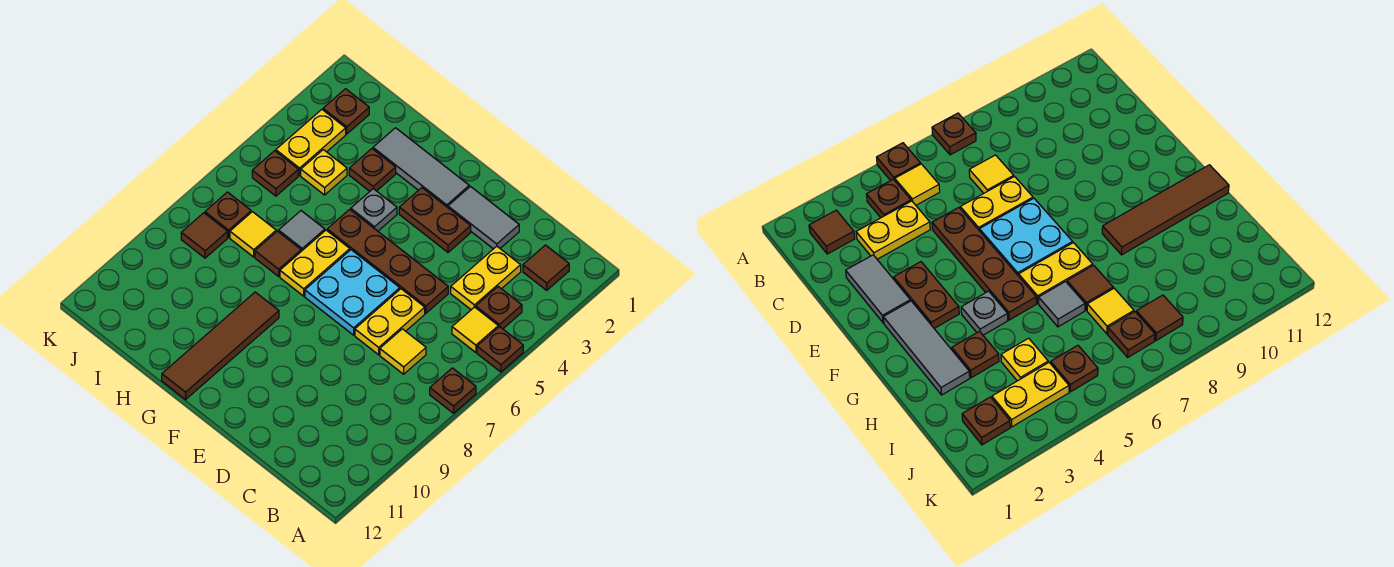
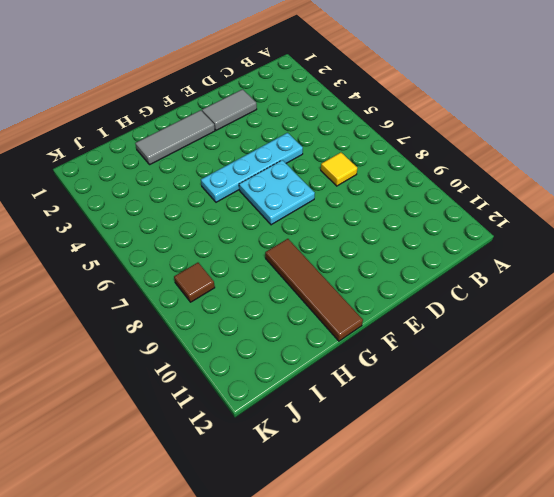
cyan 1x4 plate [201,133,303,202] -> brown 1x4 plate [327,209,448,313]
none -> brown 1x1 plate [477,327,523,372]
none -> brown 1x1 plate [430,368,476,413]
none -> brown 1x1 tile [523,245,569,290]

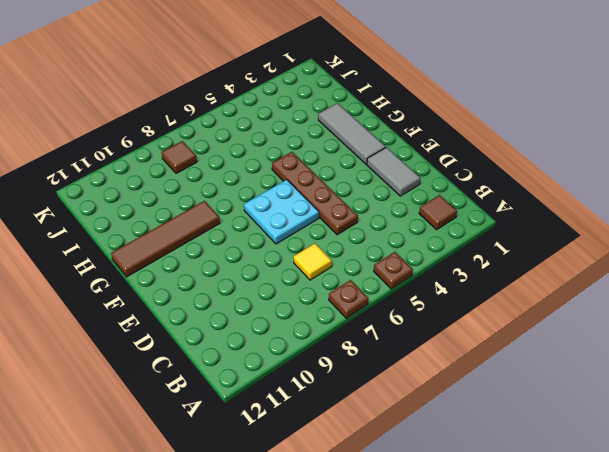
none -> brown 1x1 plate [476,287,522,329]
none -> yellow 1x1 tile [452,307,498,352]
none -> yellow 1x2 plate [451,246,521,310]

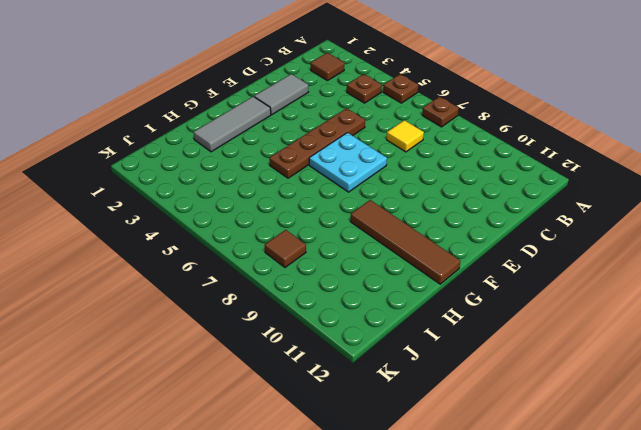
none -> yellow 1x1 tile [452,307,498,352]
none -> yellow 1x2 plate [451,246,521,310]
none -> yellow 1x2 plate [355,289,425,355]

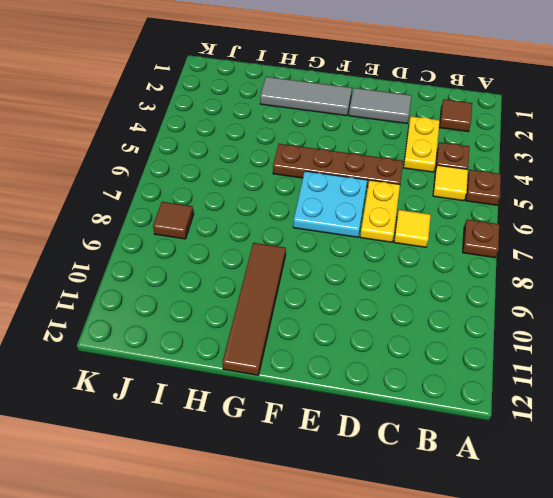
none -> brown 1x2 plate [399,188,471,252]
none -> grey 1x1 plate [351,189,397,231]
none -> yellow 1x2 plate [280,230,350,296]

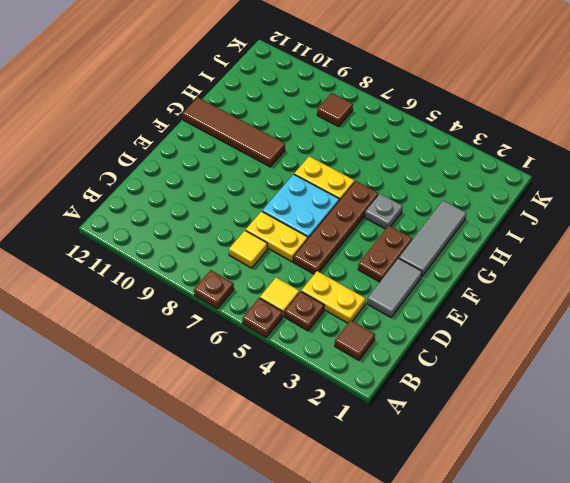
none -> brown 1x1 plate [349,149,396,191]
none -> grey 1x1 tile [279,211,325,251]
none -> brown 1x1 tile [255,231,301,276]

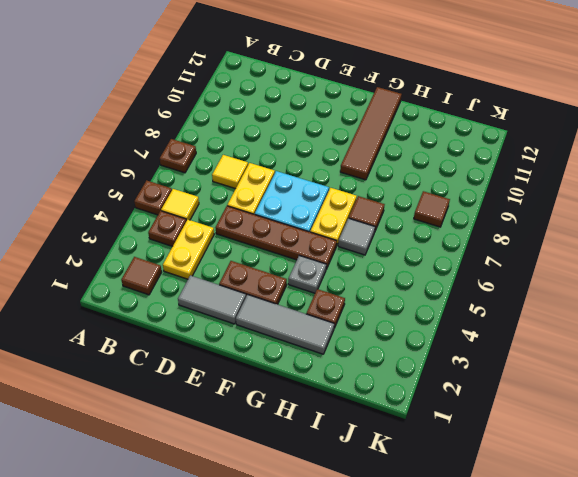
none -> yellow 1x1 plate [301,150,347,195]
none -> yellow 1x1 tile [230,212,276,257]
none -> brown 1x1 plate [323,89,369,134]

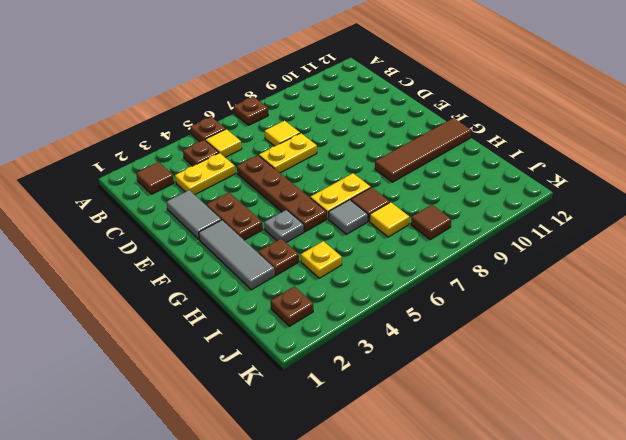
none -> cyan 2x2 plate [305,250,400,335]
none -> yellow 1x2 plate [276,110,346,175]
none -> brown 1x1 plate [252,151,298,196]

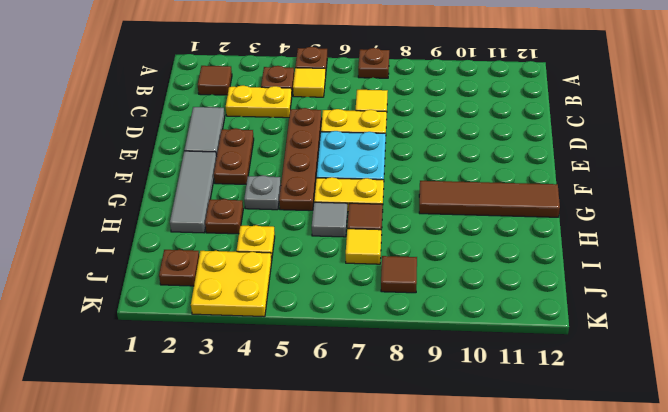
yellow 2x2 plate [191,251,272,317] -> yellow 1x2 plate [276,110,346,175]
none -> brown 1x1 plate [252,151,298,196]
none -> brown 1x1 plate [205,192,251,237]

